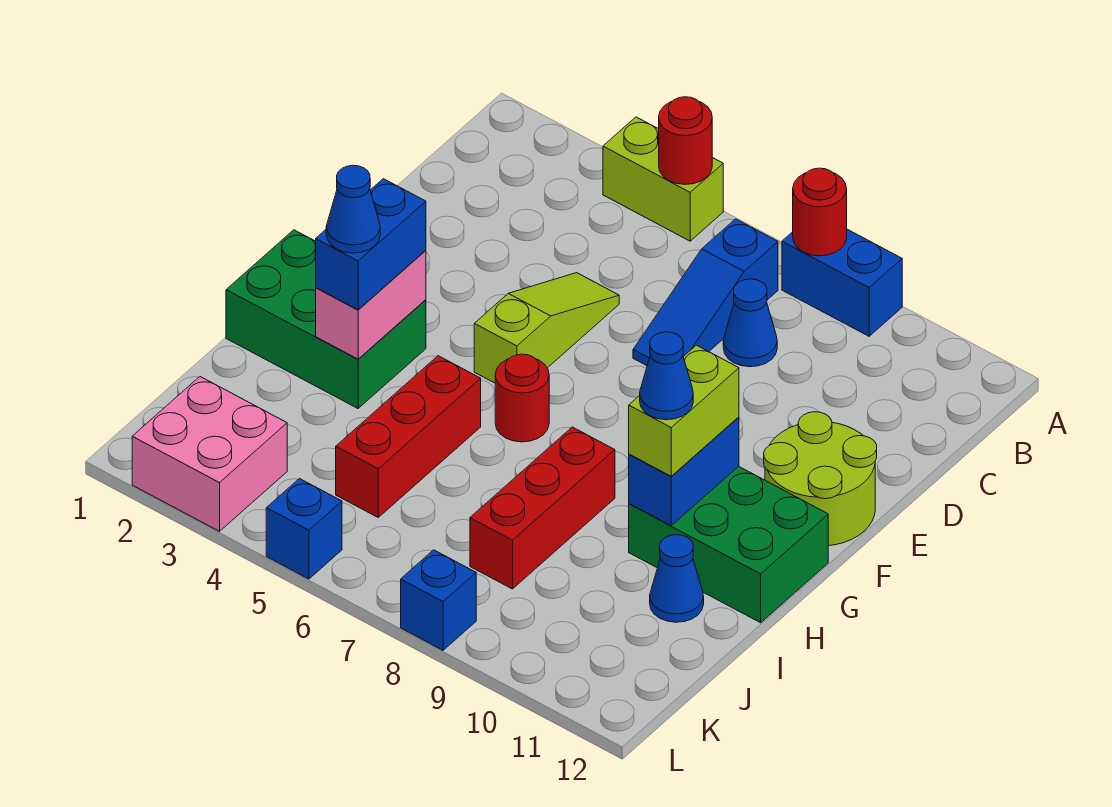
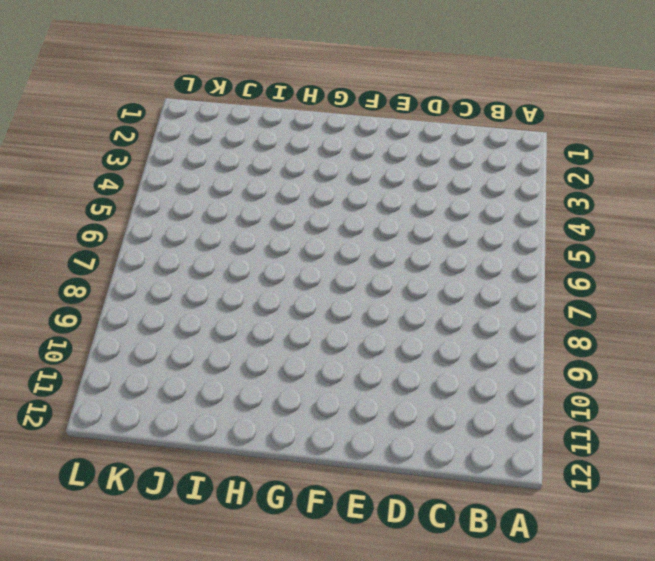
none -> lime 1x2 brick [603,117,723,241]
none -> blue 1x2 brick [782,229,902,336]
none -> blue 1x3 slope [633,219,778,366]

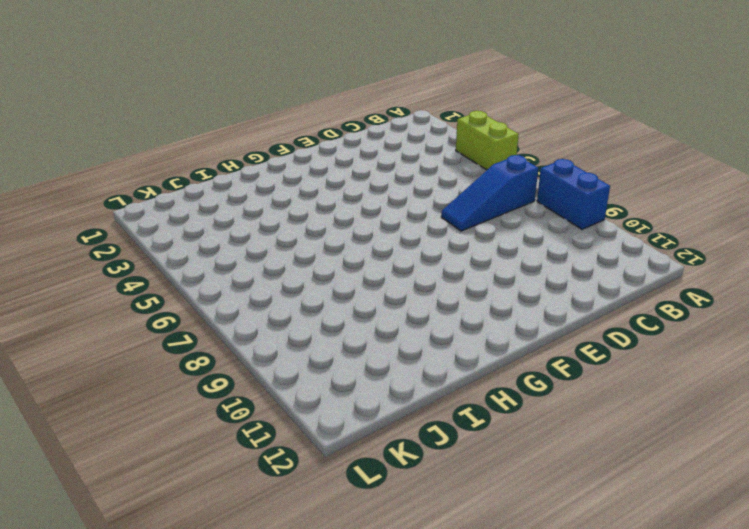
none -> blue 1x1 cone [723,279,777,367]
none -> lime 1x3 slope [474,273,619,383]
none -> lime 2x2 round brick [764,412,877,546]

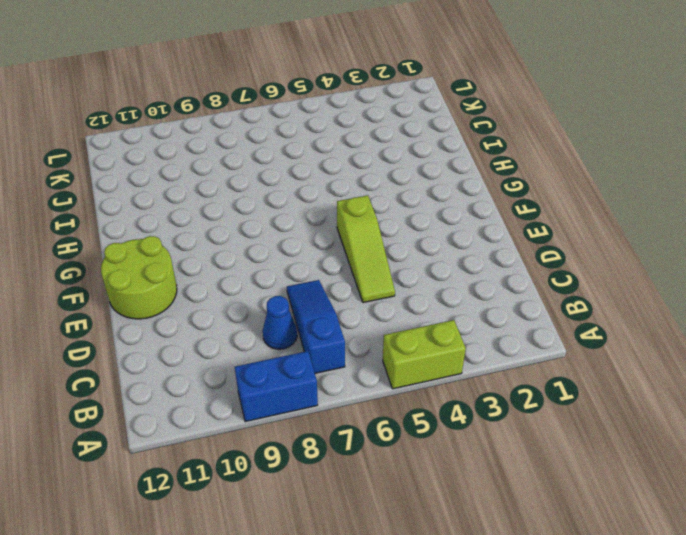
none -> green 2x3 brick [226,230,426,408]
none -> red 1x1 round brick [495,354,549,442]
none -> green 2x3 brick [629,466,828,623]

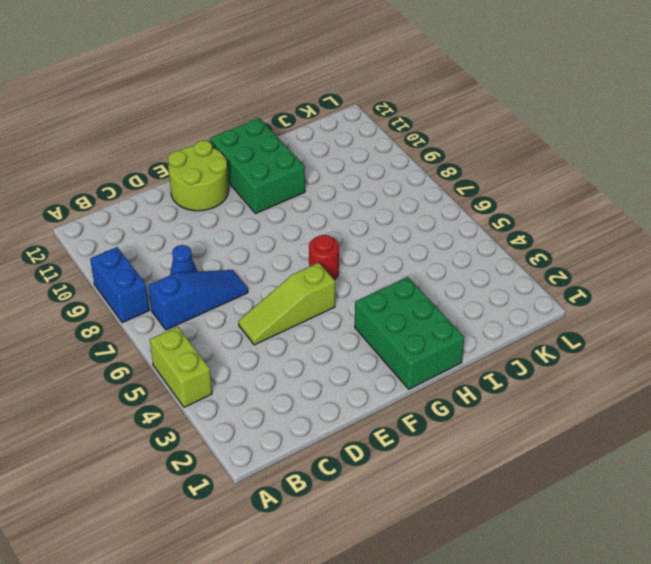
none -> red 1x3 brick [336,356,481,517]
none -> red 1x3 brick [470,427,615,589]
none -> blue 1x1 cone [650,535,704,622]

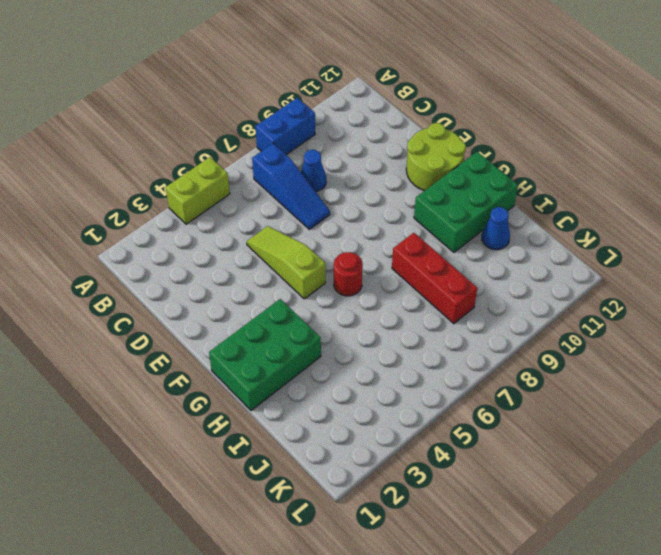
none -> red 1x3 brick [336,356,481,517]
none -> pink 2x2 brick [132,377,287,531]
none -> blue 1x1 brick [266,479,342,579]

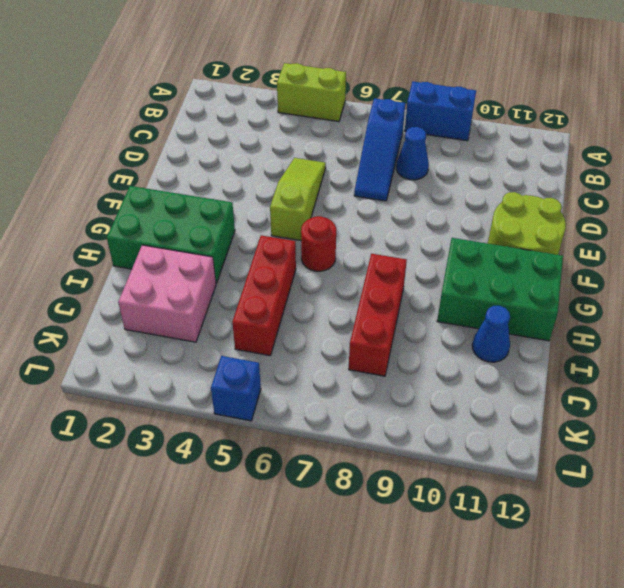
pink 2x2 brick [118,245,216,342] -> pink 2x2 brick moved to [132,377,287,531]
none -> blue 1x1 brick [401,550,476,650]
none -> red 1x1 round brick [659,97,712,185]
none -> red 1x1 round brick [793,168,847,256]

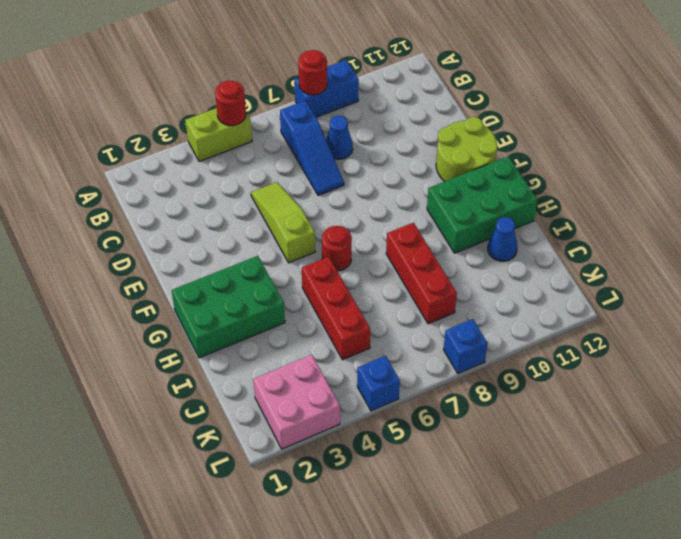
none -> pink 1x2 brick [316,250,426,359]
none -> blue 1x2 brick [629,417,739,526]
none -> blue 1x2 brick [316,179,426,310]

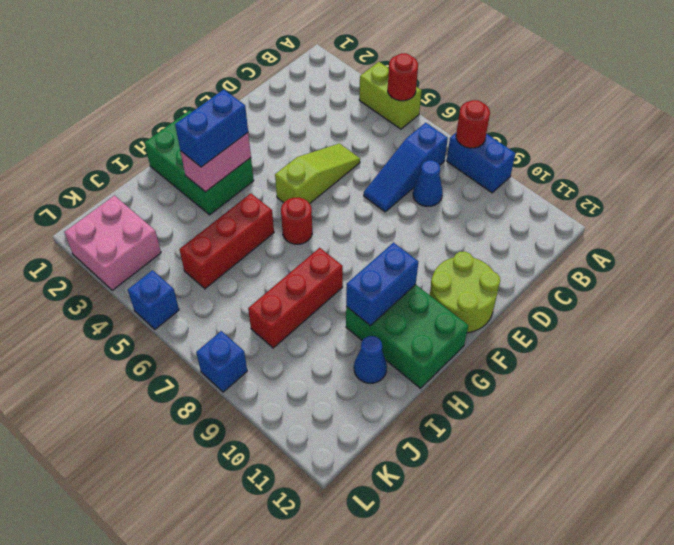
none -> lime 1x2 brick [629,345,739,476]
none -> blue 1x1 cone [326,165,380,253]
none -> blue 1x1 cone [640,332,693,420]

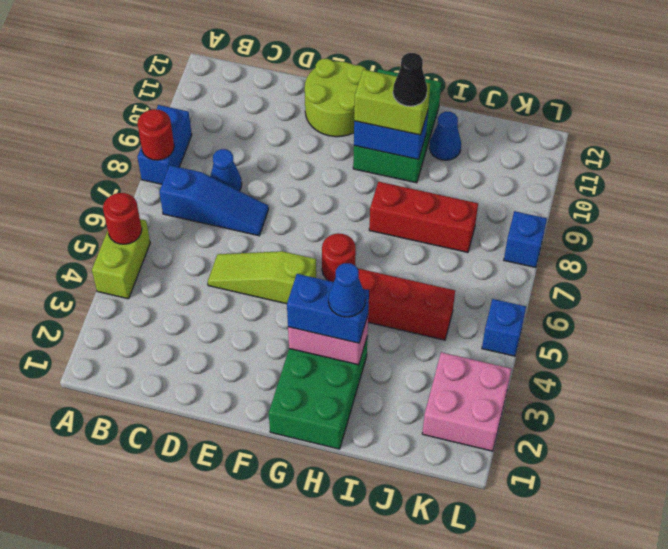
black 1x1 cone [393,53,427,106] -> blue 1x1 cone [640,332,693,420]

